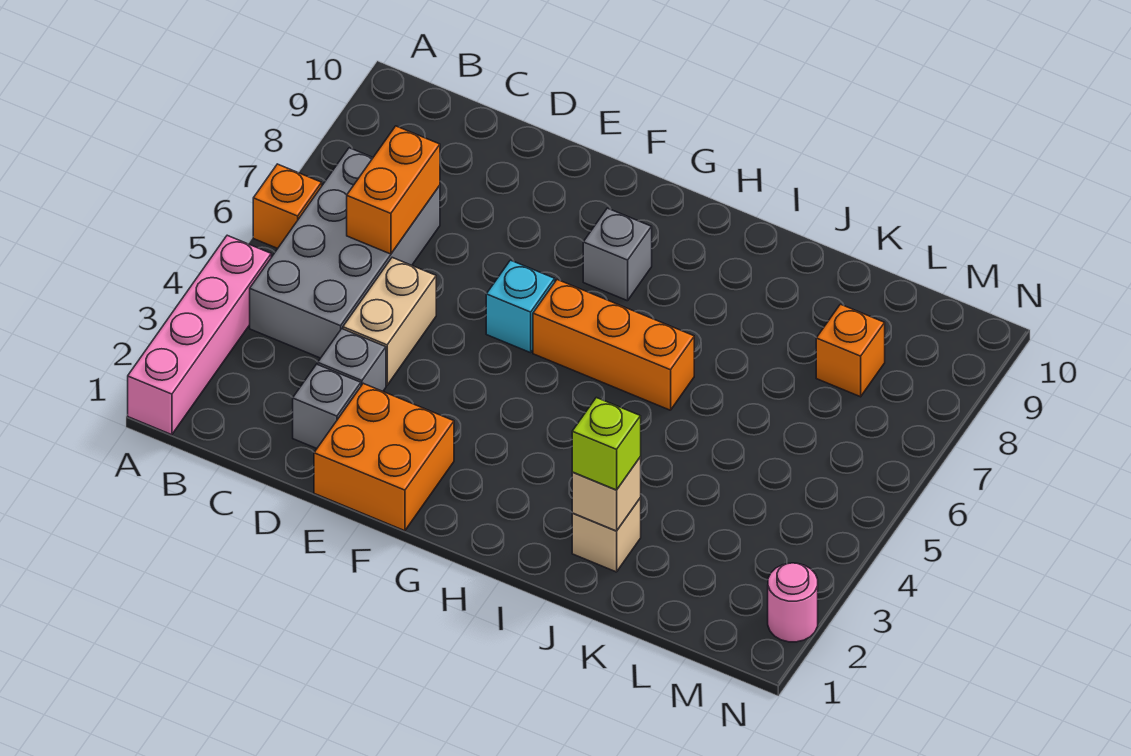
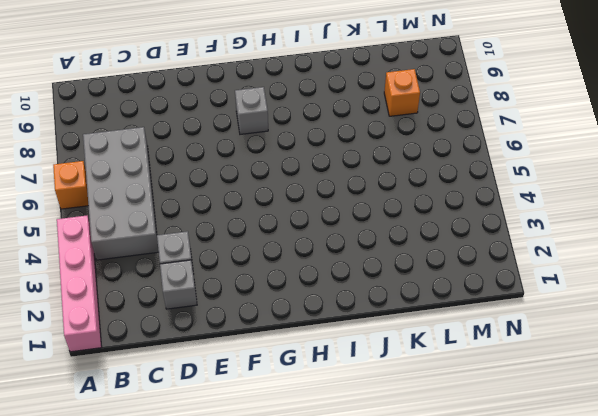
none -> tan 1x2 brick [343,258,436,385]
none -> orange 2x2 brick [314,383,454,531]
none -> cyan 1x1 brick [486,260,555,353]

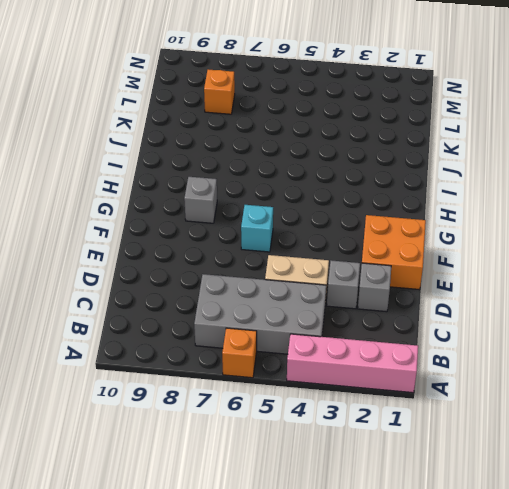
none -> orange 1x3 brick [533,280,694,410]
none -> tan 1x1 brick [572,498,641,572]
none -> pink 1x1 round brick [768,563,818,642]

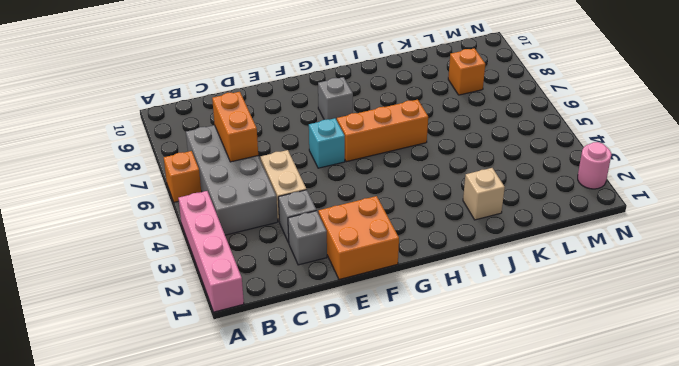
none -> tan 1x1 brick [572,457,641,531]
none -> lime 1x1 brick [572,398,641,490]

